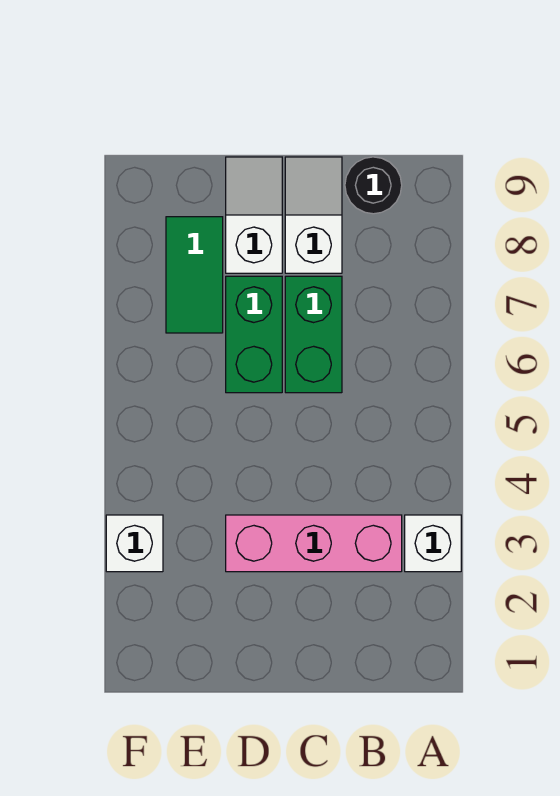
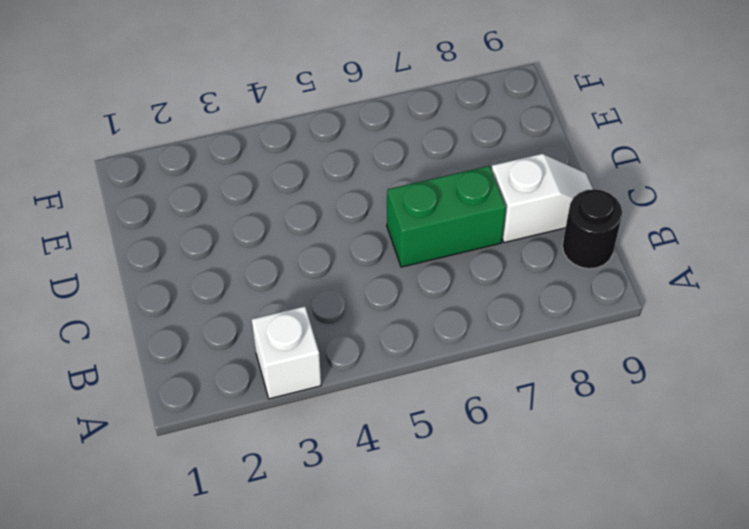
none -> pink 1x3 brick [226,515,402,572]
none -> green 1x2 brick [226,276,282,393]

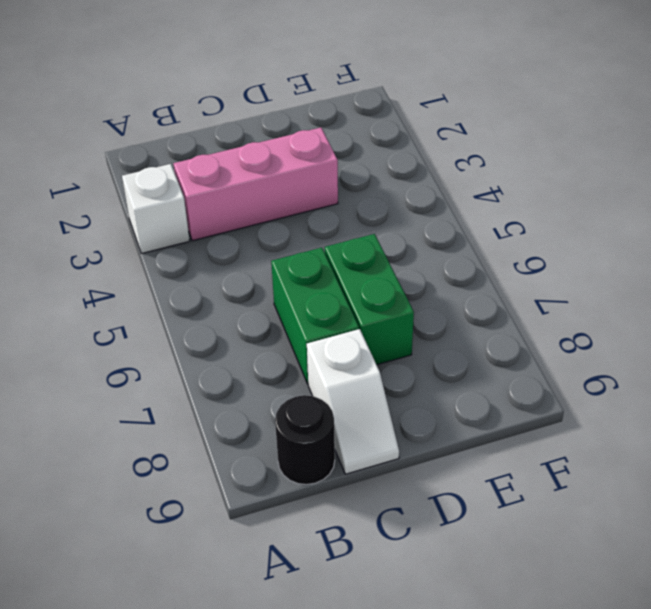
none -> white 1x2 slope [226,157,282,273]
none -> green 1x2 tile [166,217,223,333]

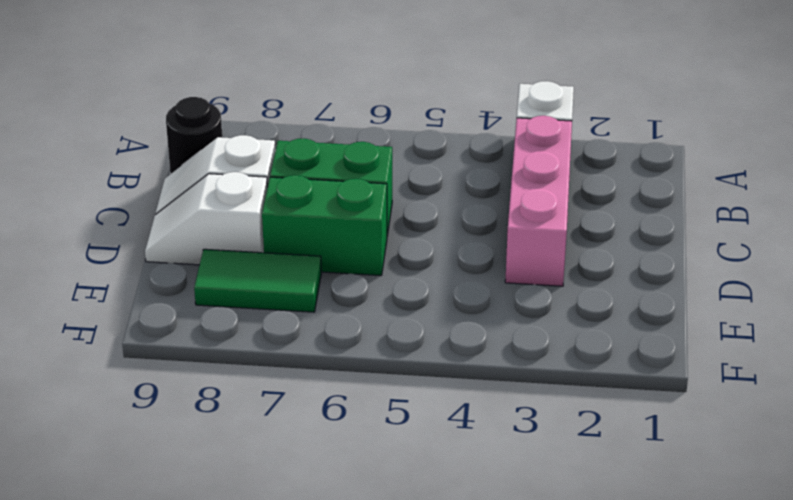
none -> white 1x1 brick [106,515,163,572]

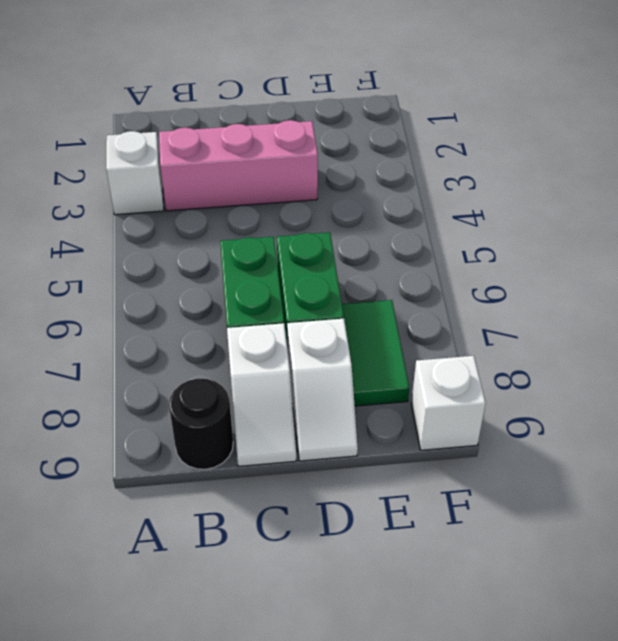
white 1x1 brick [411,356,486,450] -> white 1x1 brick moved to [106,515,163,572]

